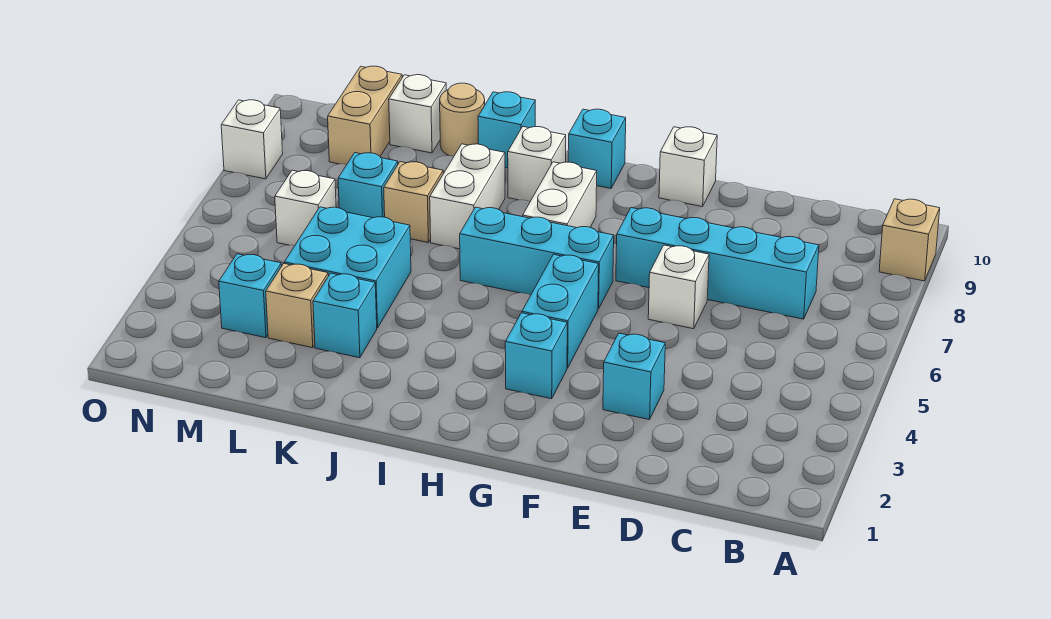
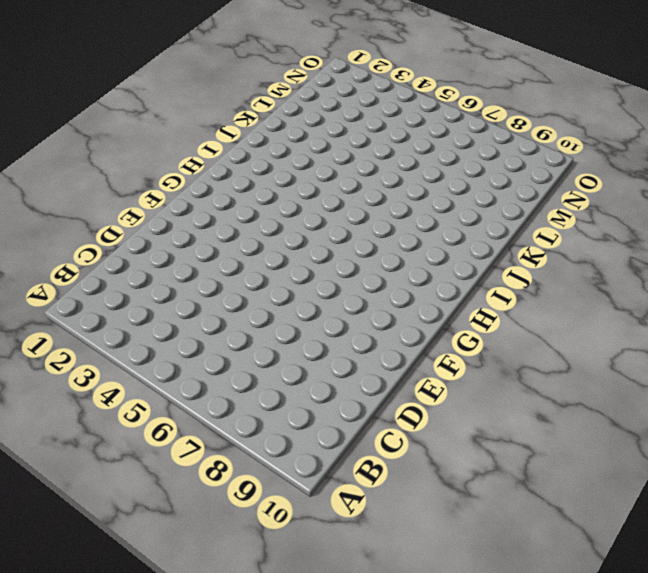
none -> tan 1x1 brick [879,199,940,281]
none -> cyan 1x4 brick [616,208,819,319]
none -> cyan 1x1 brick [603,333,665,420]

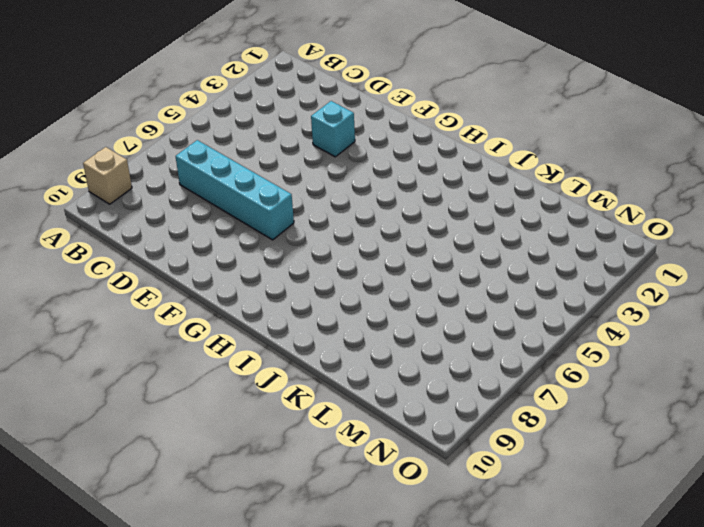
none -> white 1x1 brick [648,245,709,329]
none -> white 1x1 brick [659,127,717,207]
none -> cyan 1x1 brick [505,313,567,399]

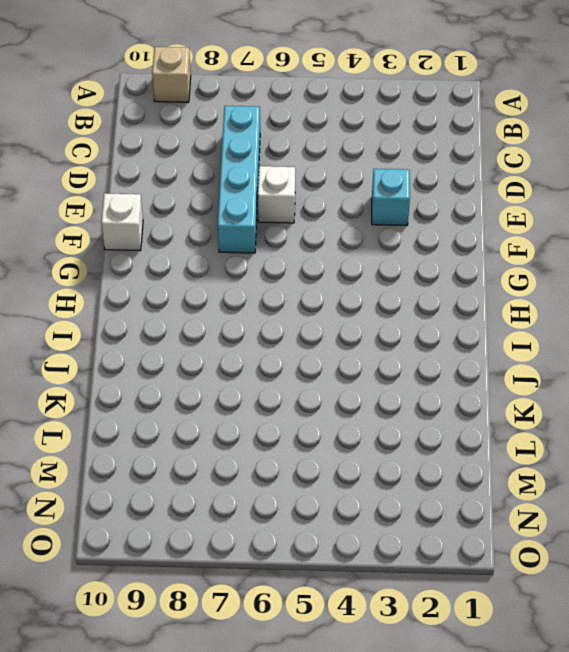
none -> cyan 1x1 brick [505,313,567,399]
none -> cyan 1x2 brick [522,254,599,368]
none -> cyan 1x3 brick [460,207,614,309]

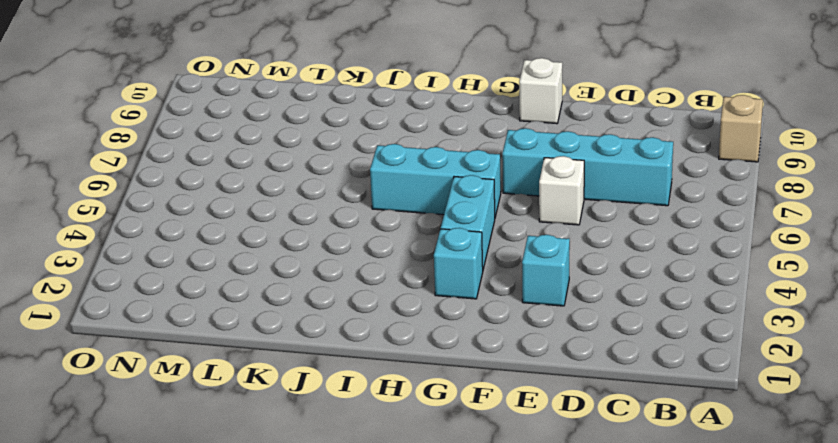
none -> white 1x2 brick [523,162,597,228]
none -> cyan 1x1 brick [568,109,626,188]
none -> white 1x1 brick [508,127,566,201]

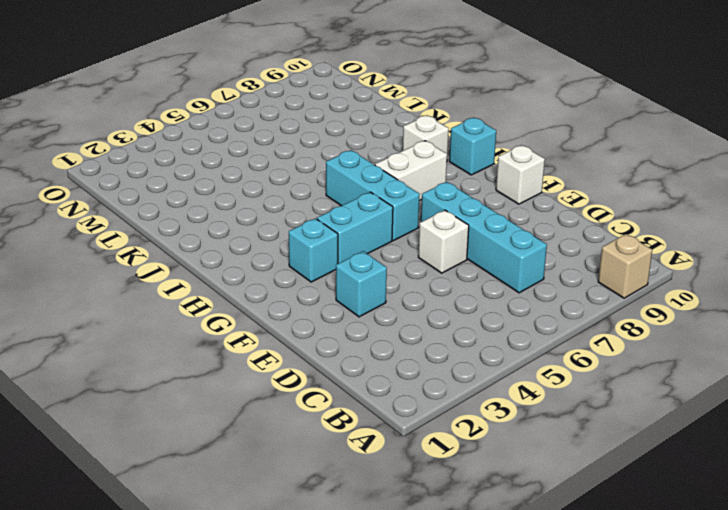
none -> white 1x2 brick [430,144,505,249]
none -> cyan 1x1 brick [478,92,535,168]
none -> cyan 1x1 brick [313,273,377,358]

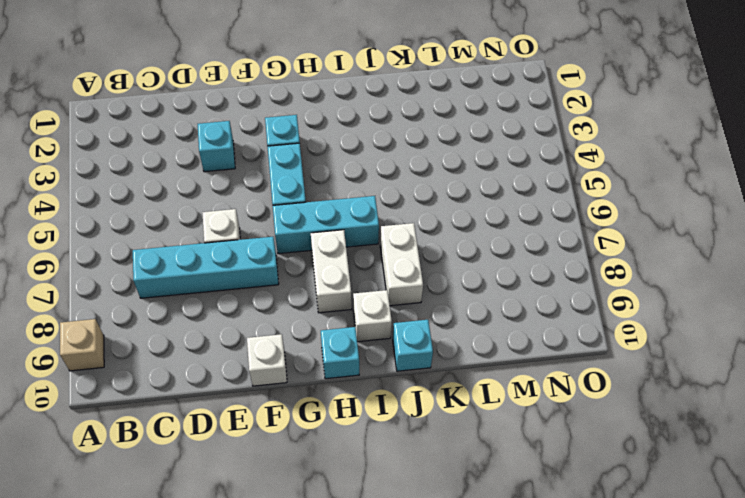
none -> cyan 1x1 brick [313,273,377,358]
none -> cyan 2x2 brick [284,207,411,328]
none -> tan 1x1 brick [384,162,443,242]

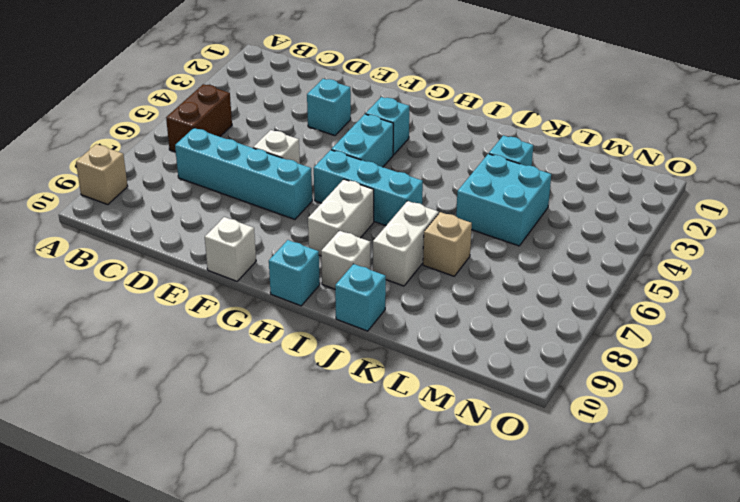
brown 1x2 brick [166,84,232,152] -> none
none -> tan 1x1 round brick [440,83,485,156]
none -> tan 1x1 brick [266,264,328,348]
none -> cyan 1x1 brick [338,153,398,218]

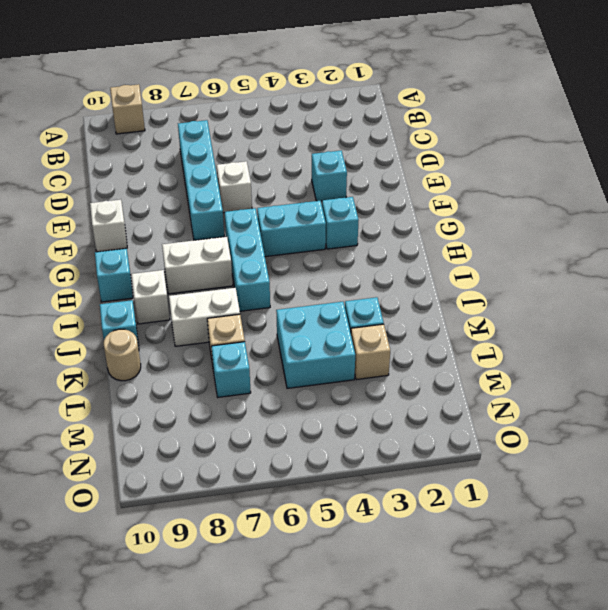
none -> white 1x1 brick [389,75,446,153]
none -> cyan 1x1 brick [219,254,281,338]
none -> white 1x1 brick [275,170,336,246]

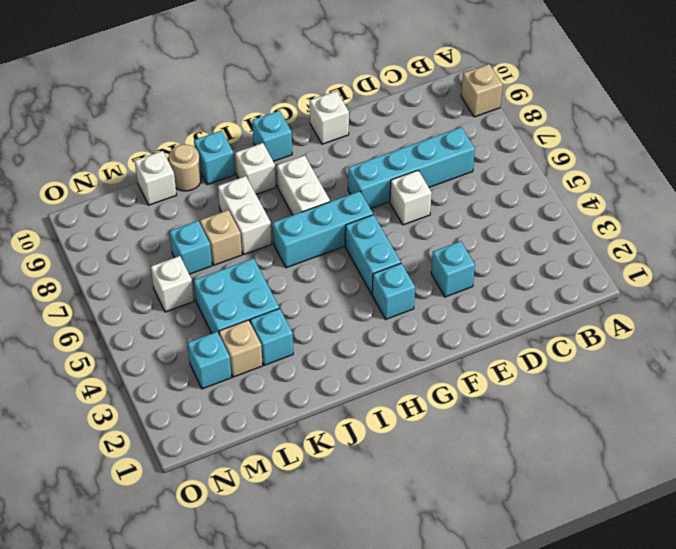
none -> tan 1x2 brick [328,66,402,165]
none -> white 1x1 brick [221,100,283,179]

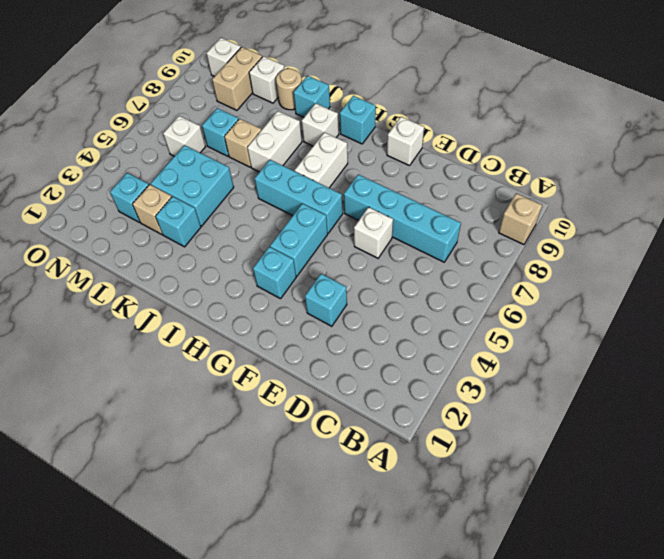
white 1x1 brick [206,38,241,77] -> white 1x1 brick moved to [221,100,283,179]

